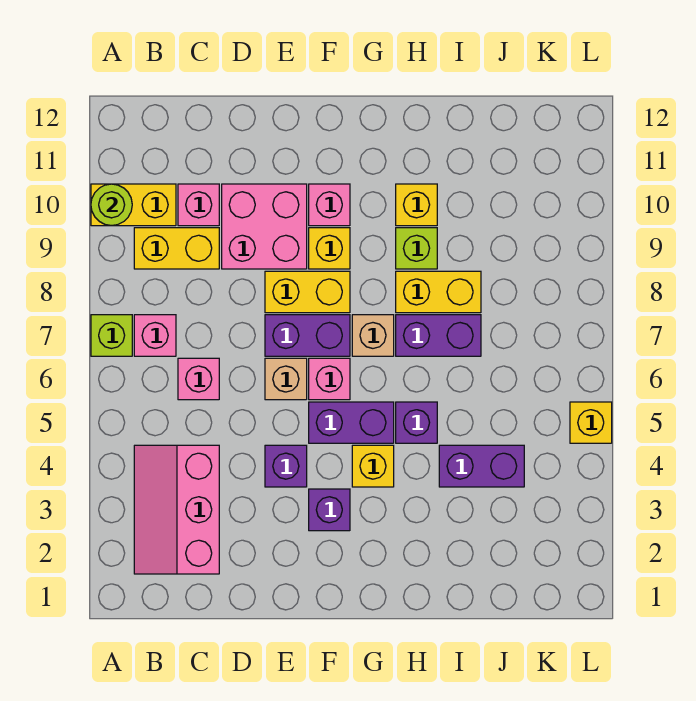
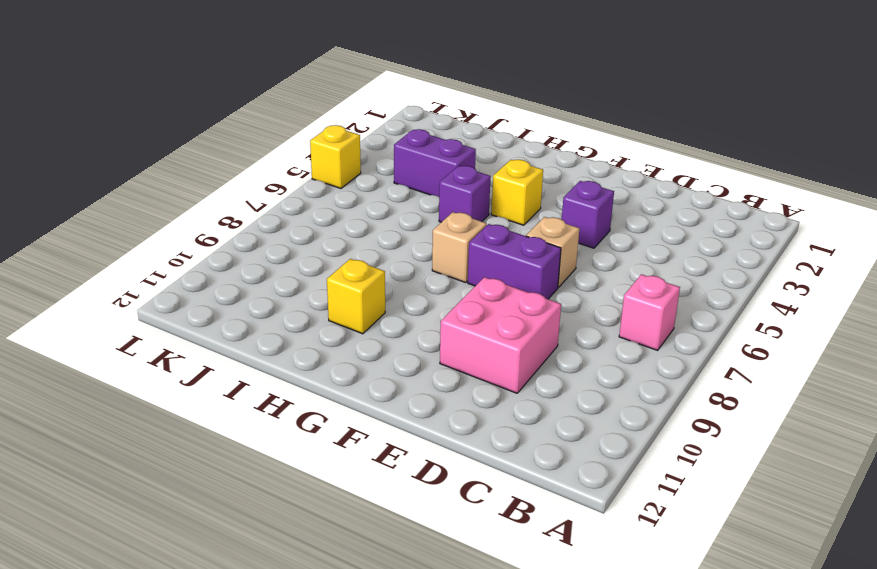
none -> lime 1x1 brick [91,315,132,356]
none -> yellow 1x2 brick [91,184,176,226]
none -> pink 2x3 slope [134,445,219,574]

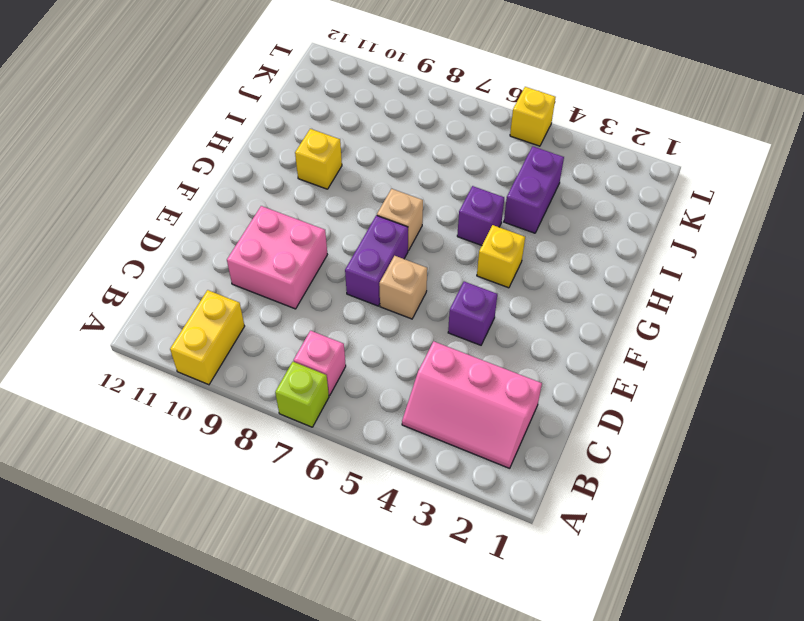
none -> yellow 1x2 brick [134,228,219,269]
none -> pink 1x1 brick [178,358,219,400]
none -> pink 1x1 brick [178,184,219,226]

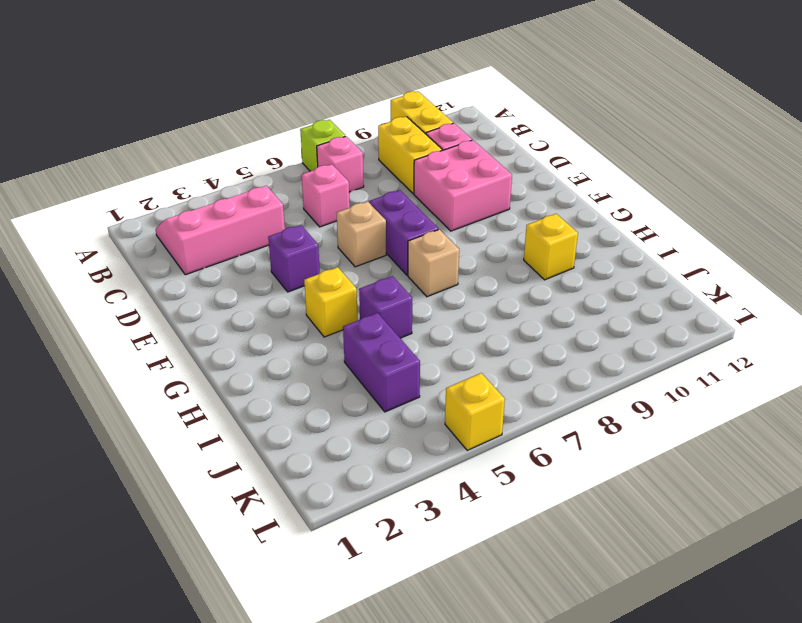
none -> yellow 1x2 brick [265,271,350,313]
none -> purple 1x1 brick [309,489,350,531]
none -> purple 1x2 brick [309,402,394,443]

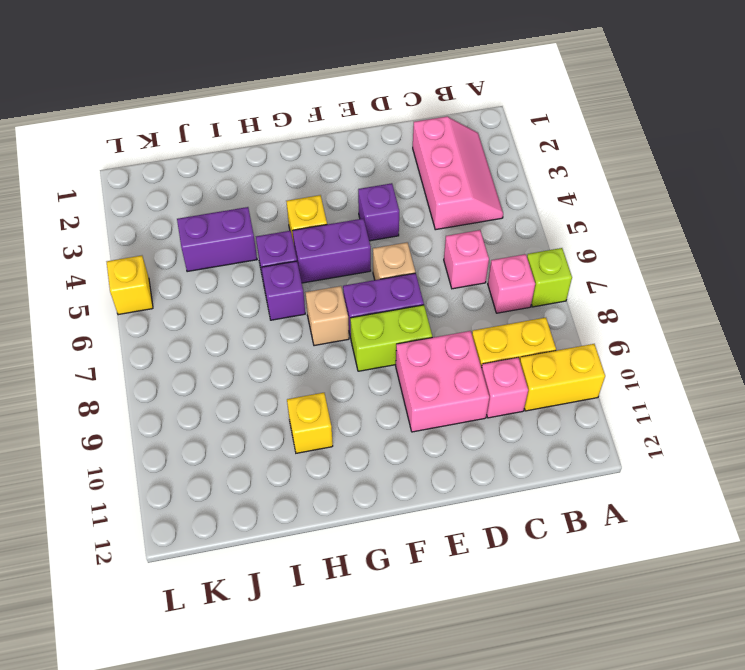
lime 1x2 brick [350,305,432,371] -> yellow 1x2 brick [265,271,350,313]
purple 1x1 brick [262,261,305,320] -> purple 1x1 brick moved to [309,489,350,531]
none -> pink 1x1 brick [309,358,350,400]
none -> yellow 1x1 brick [309,228,350,269]
none -> pink 1x1 brick [309,184,350,226]

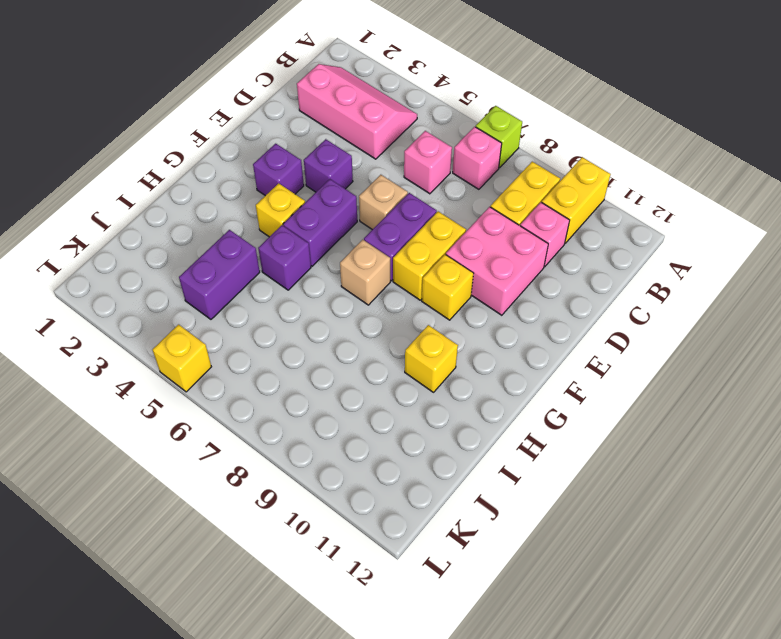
none -> pink 1x1 brick [309,358,350,400]
none -> pink 1x1 brick [309,184,350,226]
none -> purple 1x2 brick [396,315,481,356]

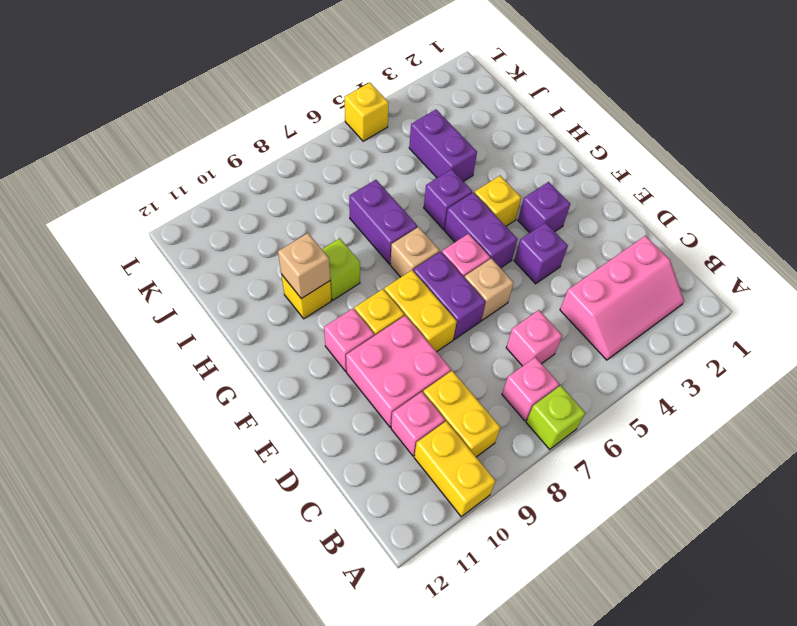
tan 1x1 brick [278,233,330,299] -> none
none -> yellow 1x2 brick [396,271,481,313]
none -> lime 1x1 round brick [91,184,132,226]

